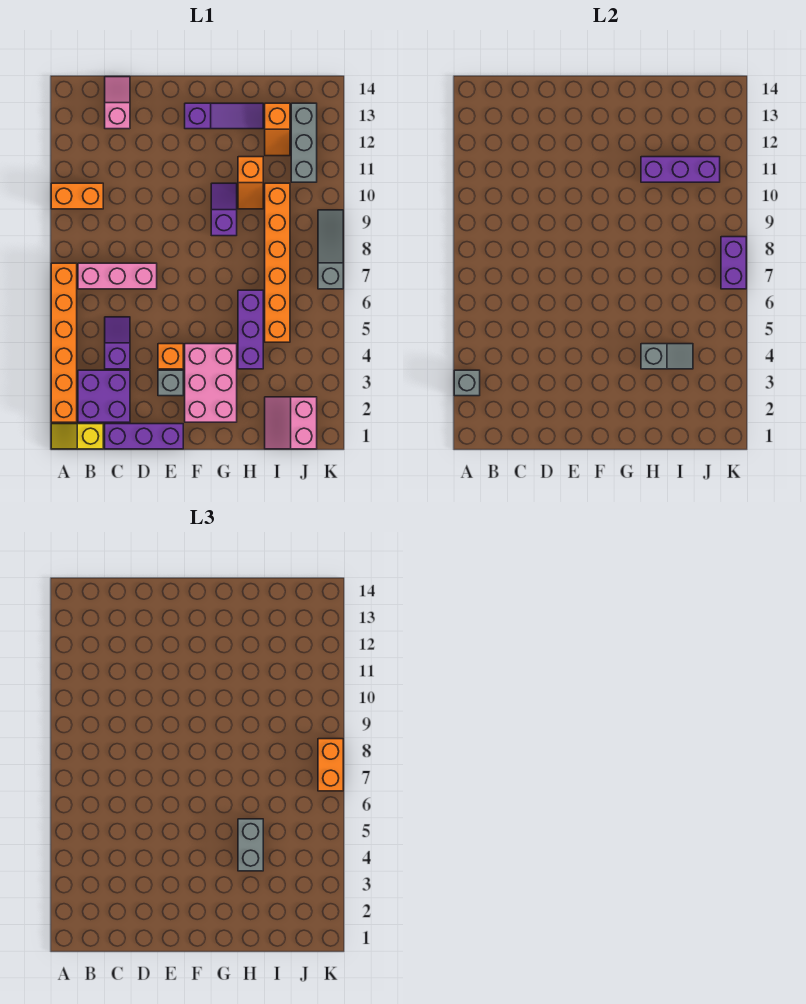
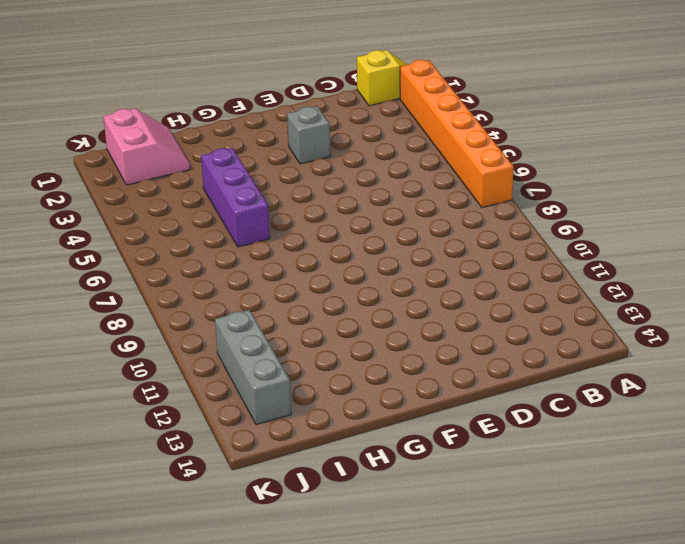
none -> orange 1x2 brick [51,183,103,209]
none -> purple 2x2 brick [78,370,130,422]
none -> pink 1x3 brick [78,263,157,289]

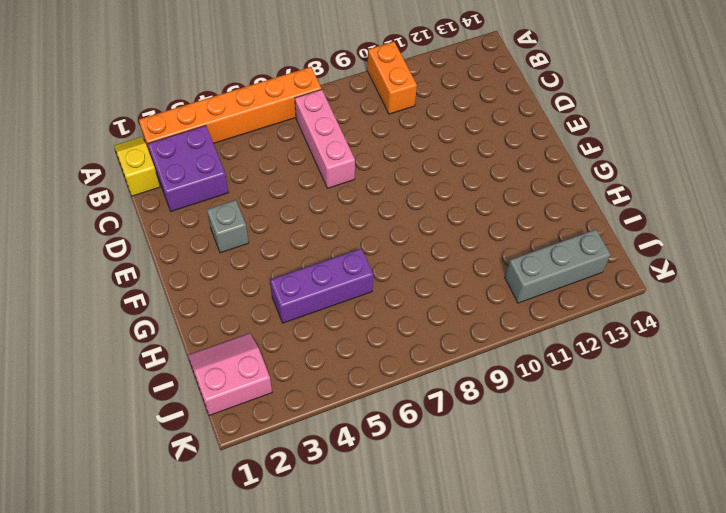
none -> purple 1x3 brick [105,424,183,449]
none -> purple 1x2 slope [105,317,130,369]
none -> pink 1x2 slope [105,77,130,129]

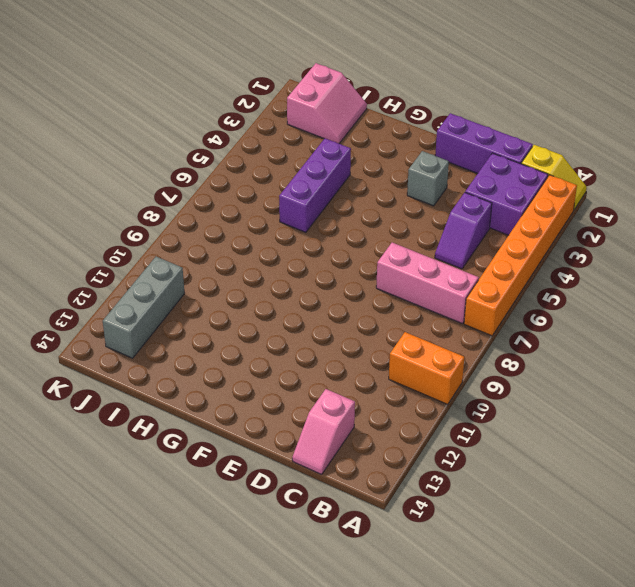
none -> orange 1x1 brick [158,344,183,369]
none -> pink 2x3 brick [185,344,237,422]
none -> purple 1x3 slope [185,103,263,129]

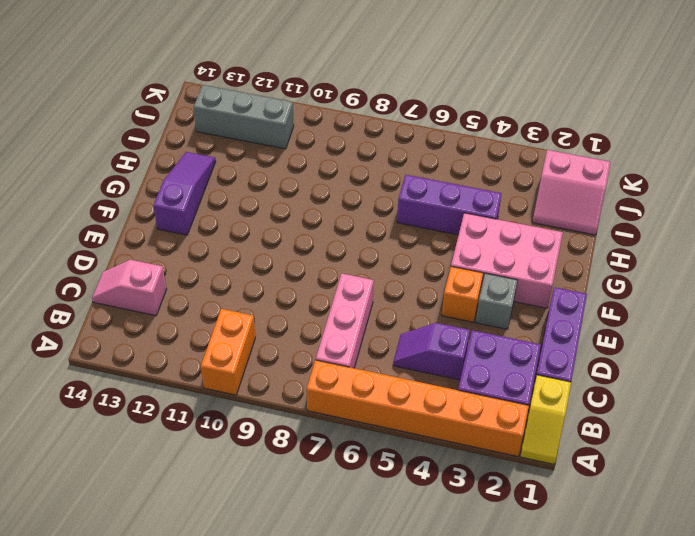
none -> purple 1x2 slope [211,183,237,236]
none -> orange 1x2 slope [238,157,263,209]
none -> orange 1x6 brick [265,183,290,342]

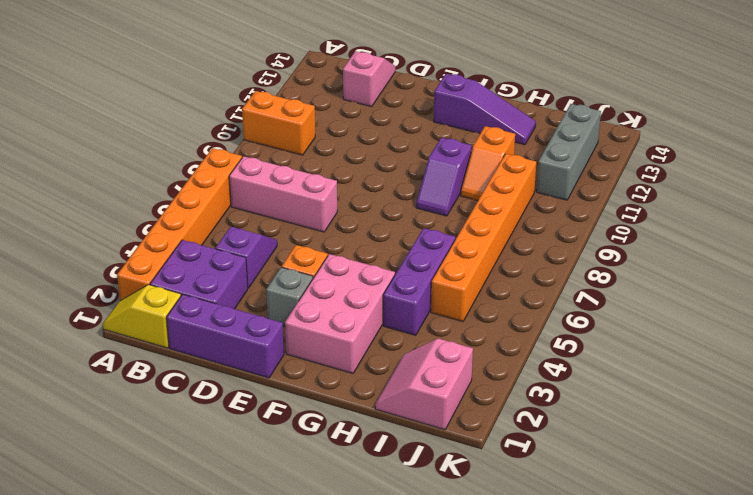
purple 1x2 slope [416,138,472,216] -> purple 1x2 slope turned to [211,183,237,236]
none -> orange 1x2 slope [265,103,290,156]
none -> grey 1x3 slope [318,210,343,289]
none -> grey 1x1 brick [454,370,480,396]

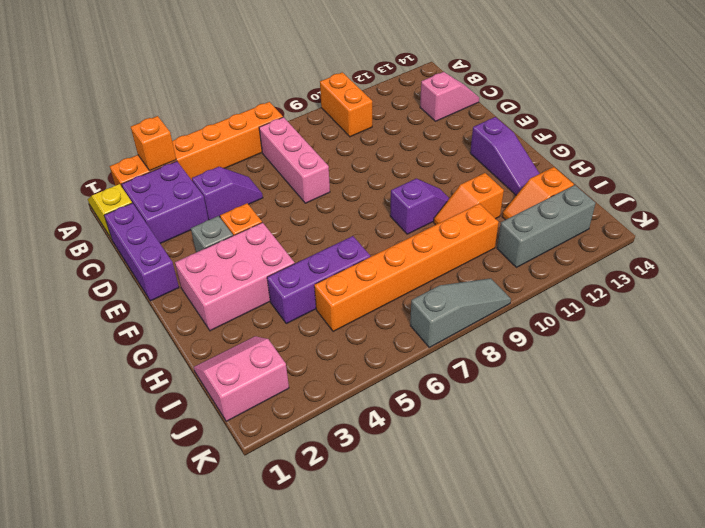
orange 1x1 brick [131,116,176,171] -> grey 1x1 brick [454,370,480,396]
none -> grey 1x2 slope [641,344,693,369]
none -> purple 1x3 brick [641,157,720,182]
none -> purple 1x2 brick [721,237,746,289]

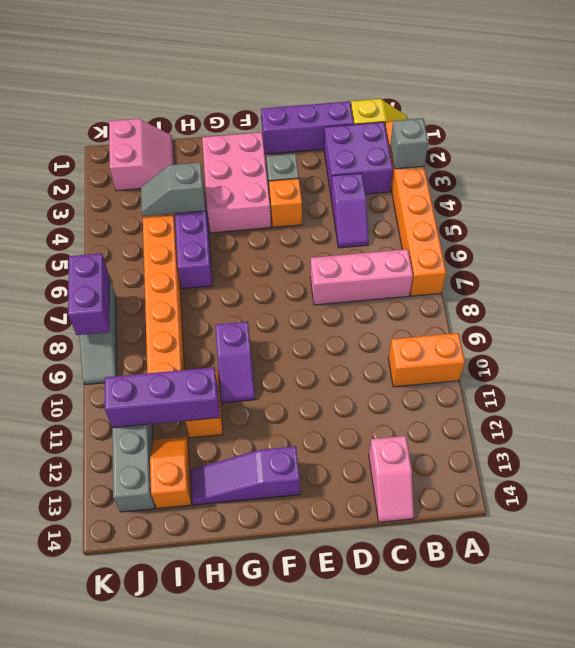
none -> grey 1x2 brick [238,819,263,871]
none -> orange 1x2 brick [318,739,343,791]

